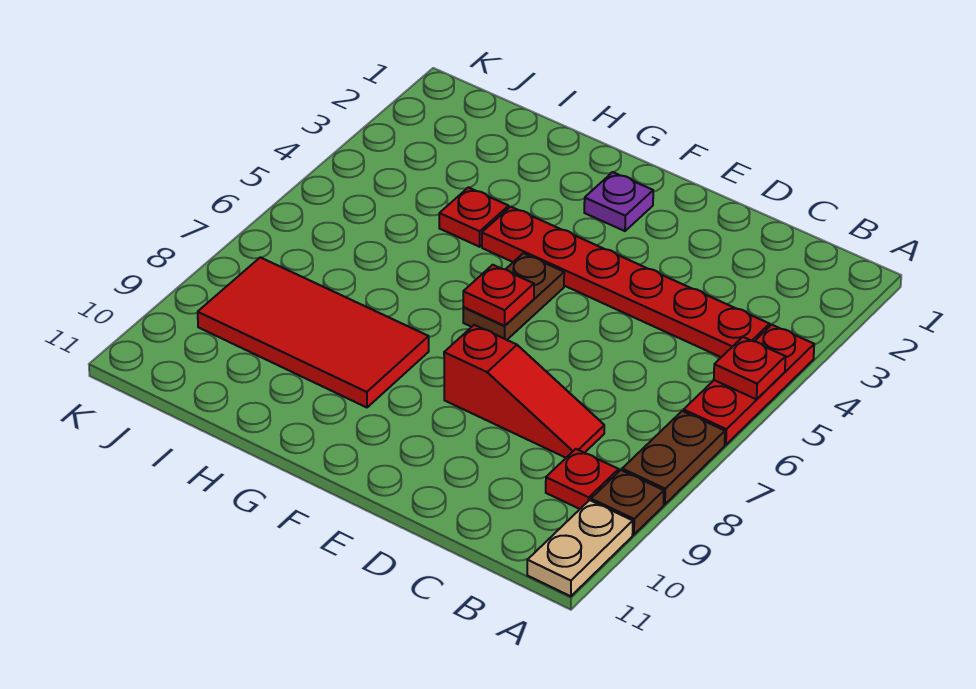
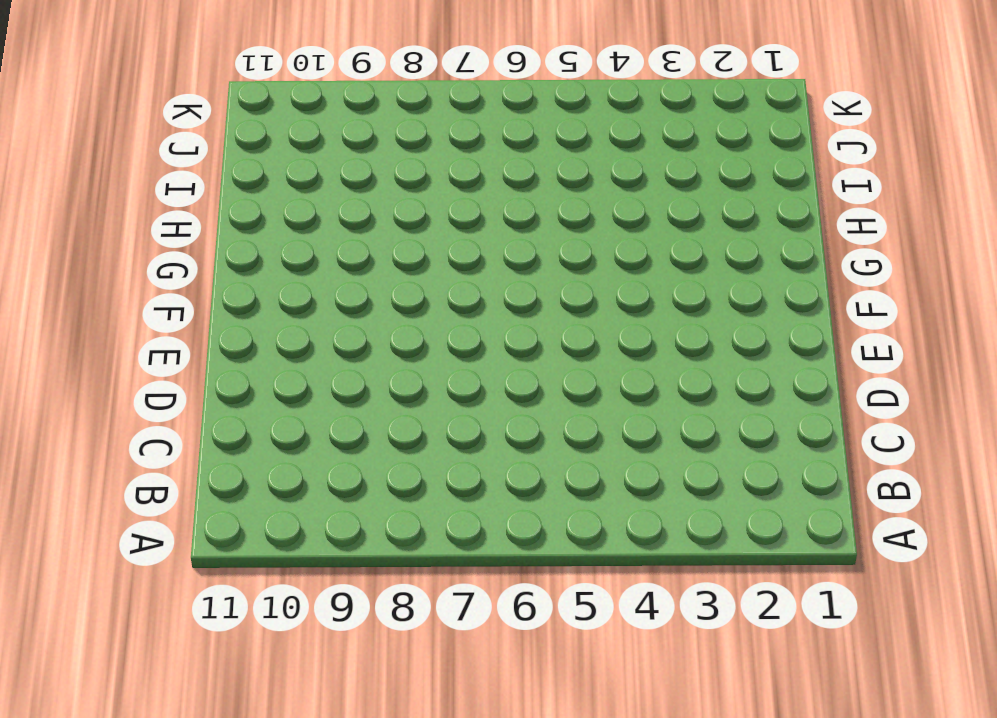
none -> red 1x3 plate [684,325,814,445]
none -> brown 1x2 plate [622,411,725,504]
none -> brown 1x1 plate [591,470,664,535]

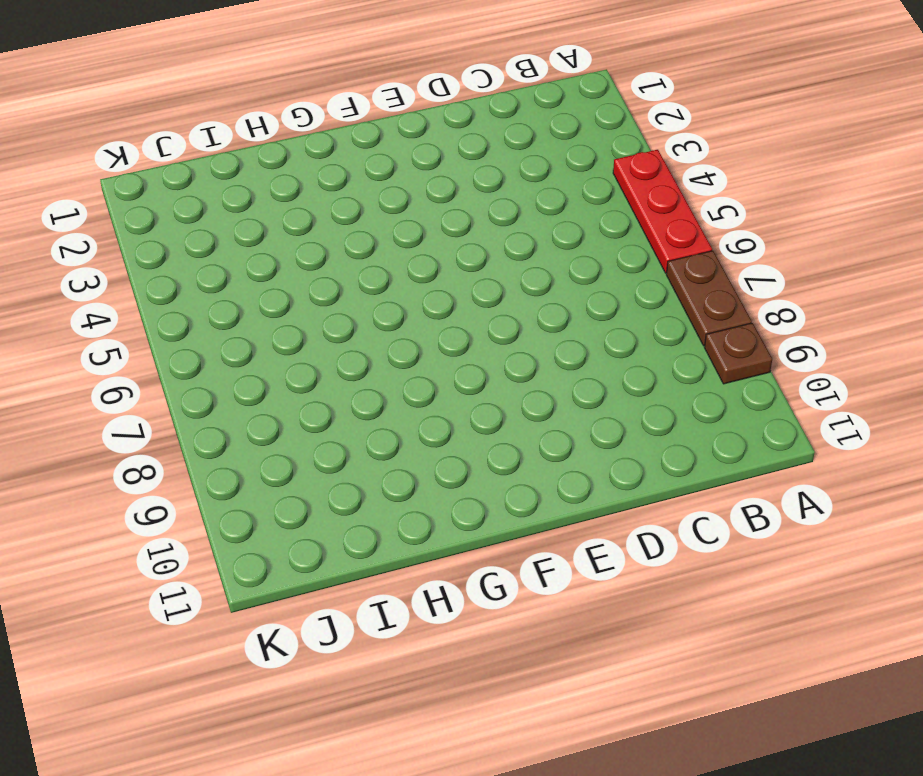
none -> tan 1x2 plate [527,500,633,596]
none -> red 1x6 plate [482,207,770,357]
none -> red 1x1 plate [546,449,619,509]

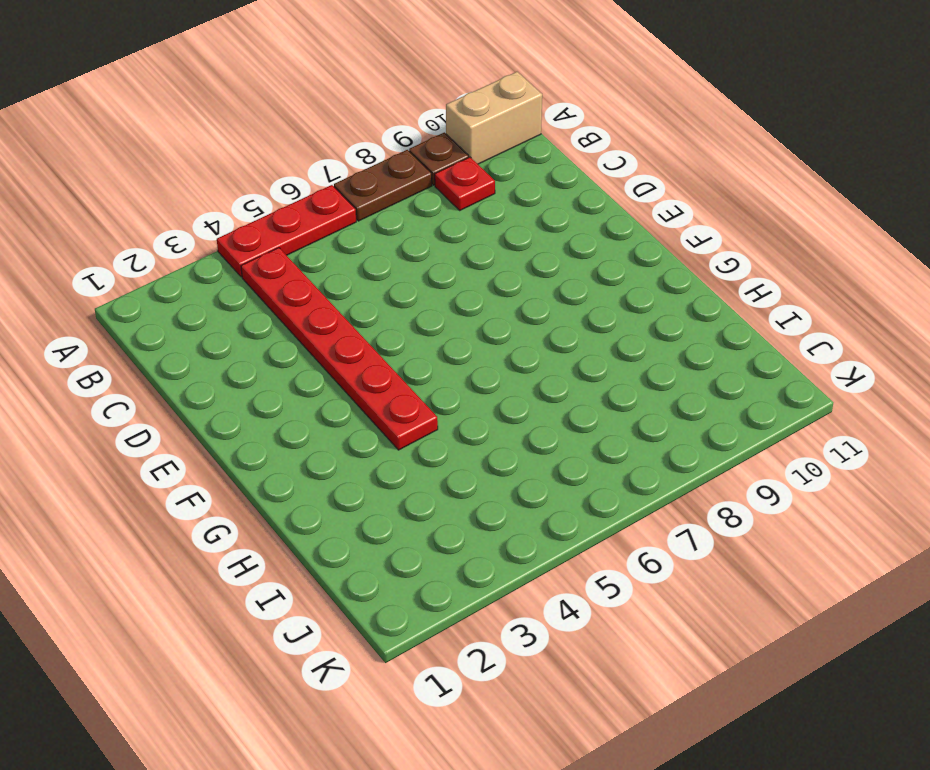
tan 1x2 brick [446,72,542,164] -> tan 1x2 plate [527,500,633,596]
none -> red 1x3 slope [444,325,604,458]
none -> purple 1x1 plate [584,172,653,231]
none -> brown 1x2 plate [463,253,564,340]

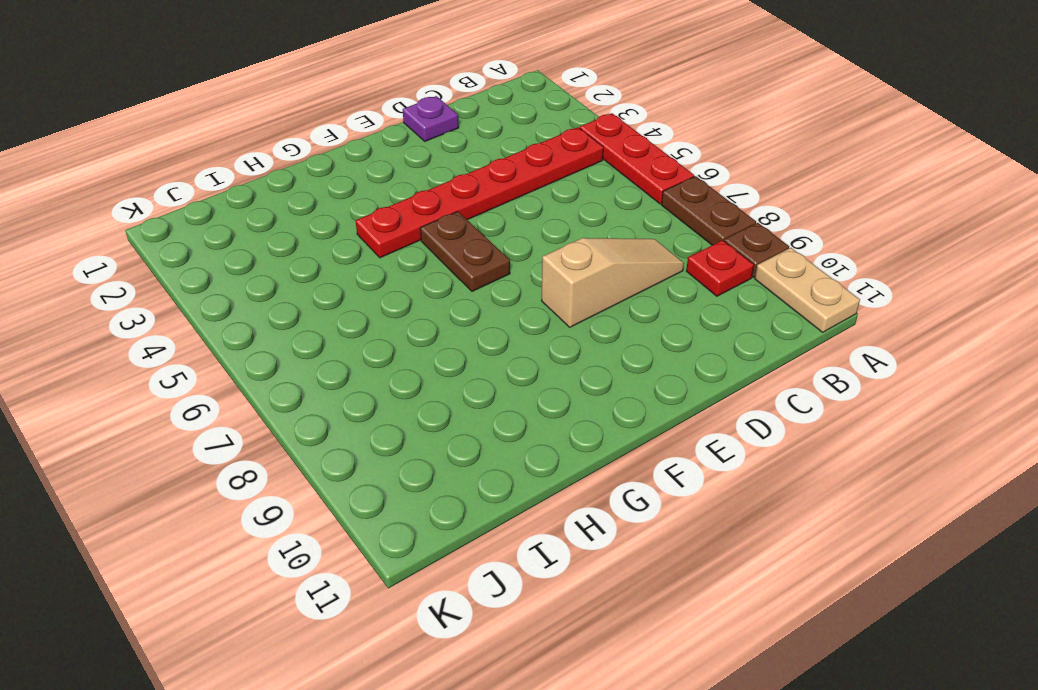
tan 1x3 slope [542,238,684,327] -> red 1x3 slope [444,325,604,458]
purple 1x1 plate [403,96,459,141] -> purple 1x1 plate moved to [584,172,653,231]
none -> red 2x4 tile [198,257,429,407]
none -> red 1x1 plate [439,187,509,247]
none -> red 1x1 plate [714,337,786,399]

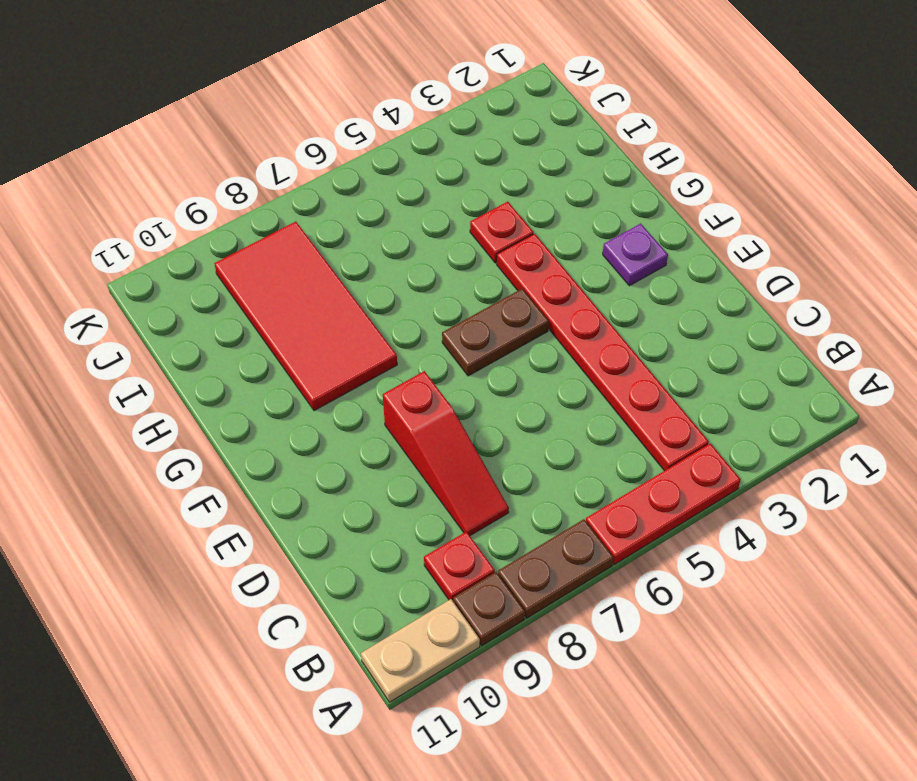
none -> red 1x1 plate [714,337,786,399]
none -> red 1x1 plate [463,265,534,326]

